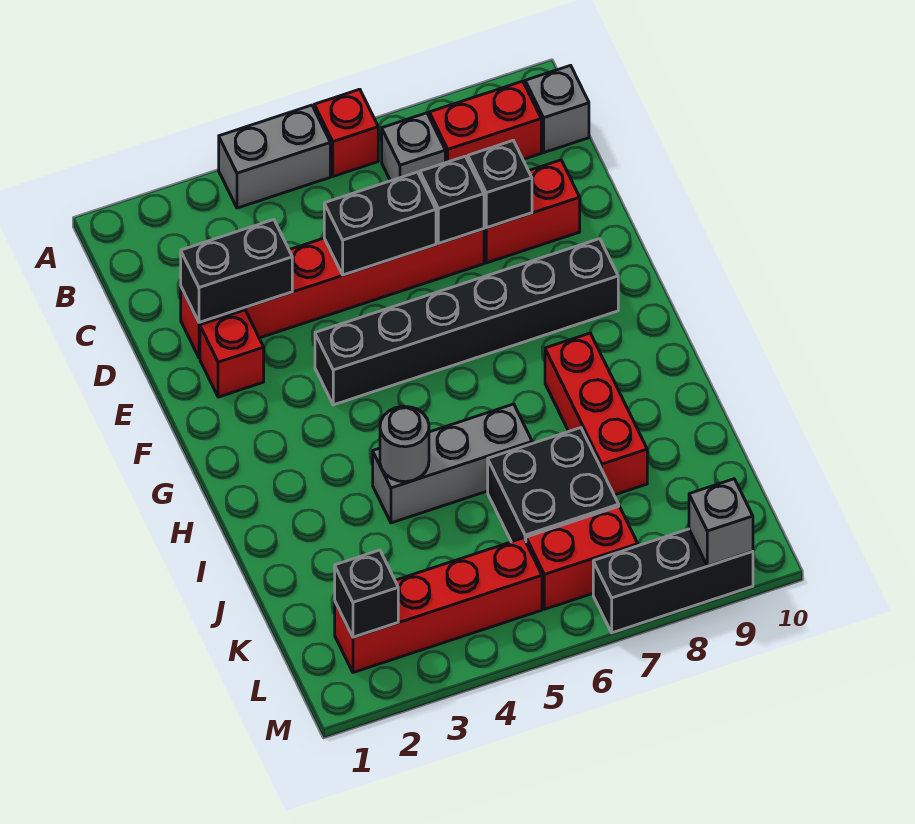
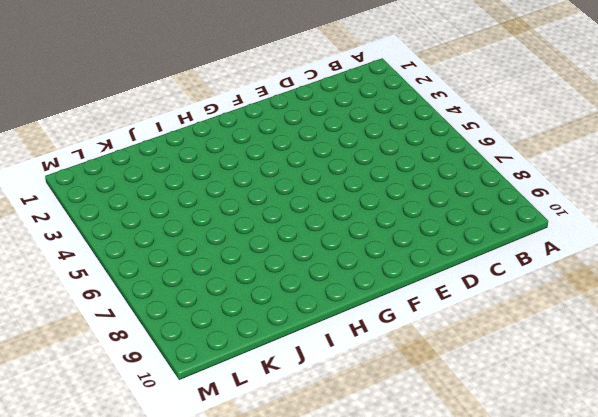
none -> grey 1x2 brick [219,105,330,208]
none -> red 1x1 brick [314,89,378,176]
none -> grey 1x1 brick [382,113,445,181]

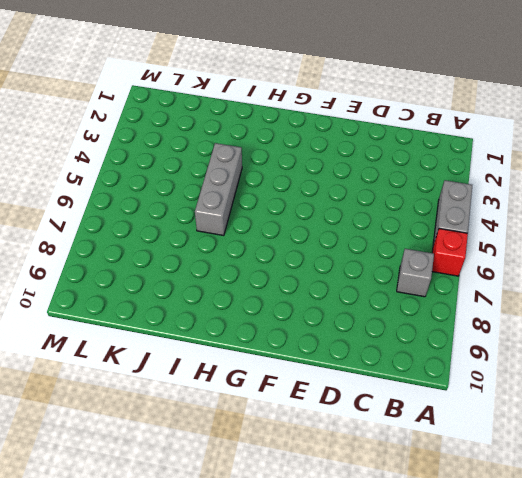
none -> red 1x2 brick [429,81,541,163]
none -> grey 1x1 brick [525,65,589,152]
none -> red 1x6 brick [181,229,484,358]

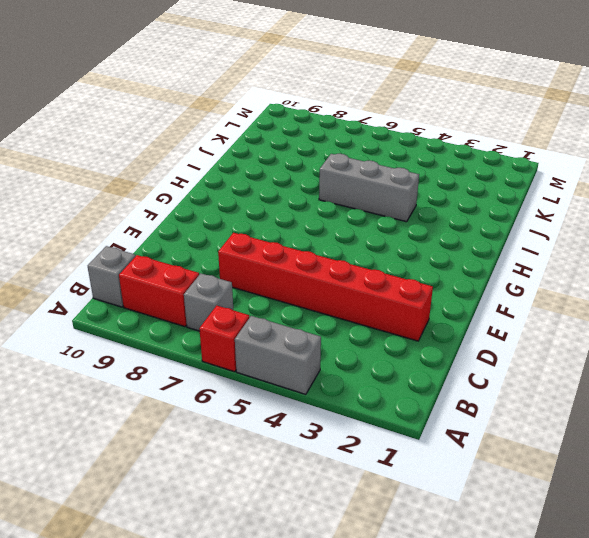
none -> red 1x2 brick [484,160,580,263]
none -> red 1x1 brick [200,310,264,397]
none -> black 1x6 brick [315,239,618,405]

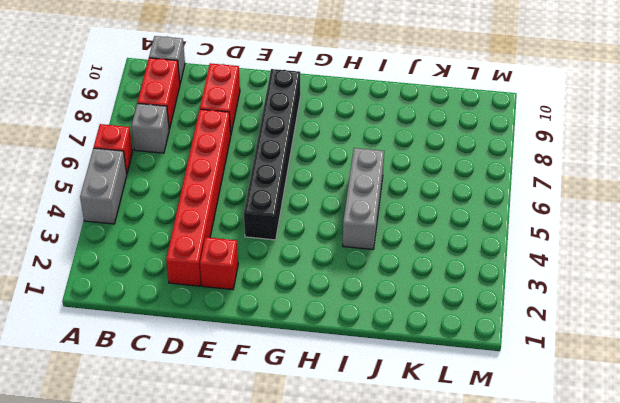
none -> red 1x3 brick [545,333,647,495]
none -> black 2x2 brick [488,428,619,542]
none -> red 1x4 brick [335,538,542,673]

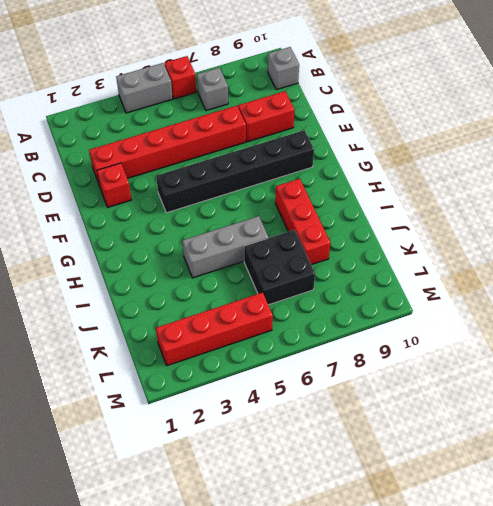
none -> red 1x2 brick [429,81,541,163]
none -> red 1x2 brick [526,506,638,609]
none -> black 1x3 brick [593,529,753,633]

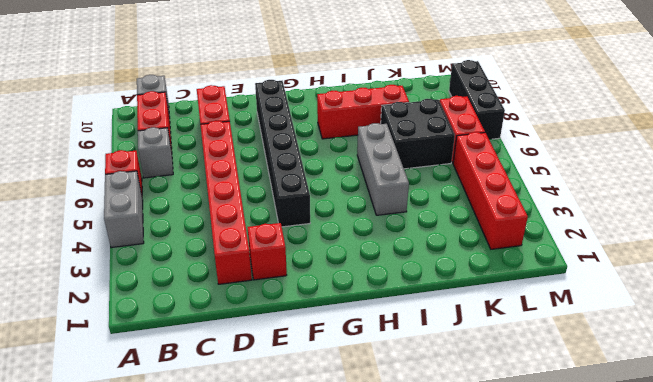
none -> black 1x2 brick [181,220,292,323]
none -> black 1x2 brick [324,172,436,275]
none -> black 1x1 brick [420,156,484,243]

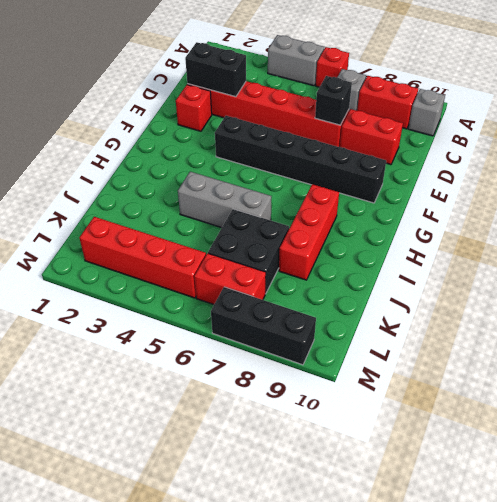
none -> black 1x2 brick [324,172,436,275]
none -> black 1x1 brick [468,141,532,228]
none -> grey 1x1 round brick [380,406,429,482]

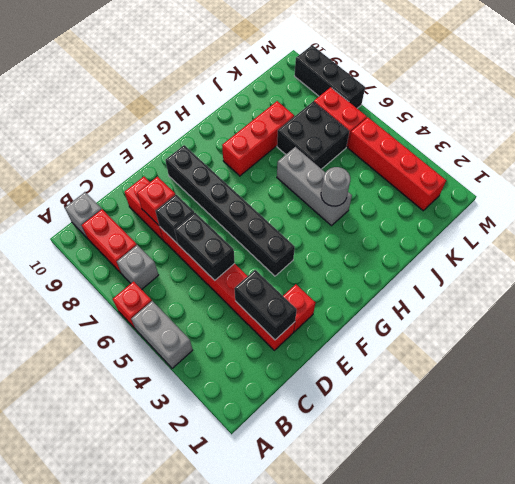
red 1x1 brick [137,176,175,225] -> black 1x1 brick [468,141,532,228]
none -> black 1x1 brick [335,550,398,637]
none -> grey 1x1 brick [689,479,753,566]

